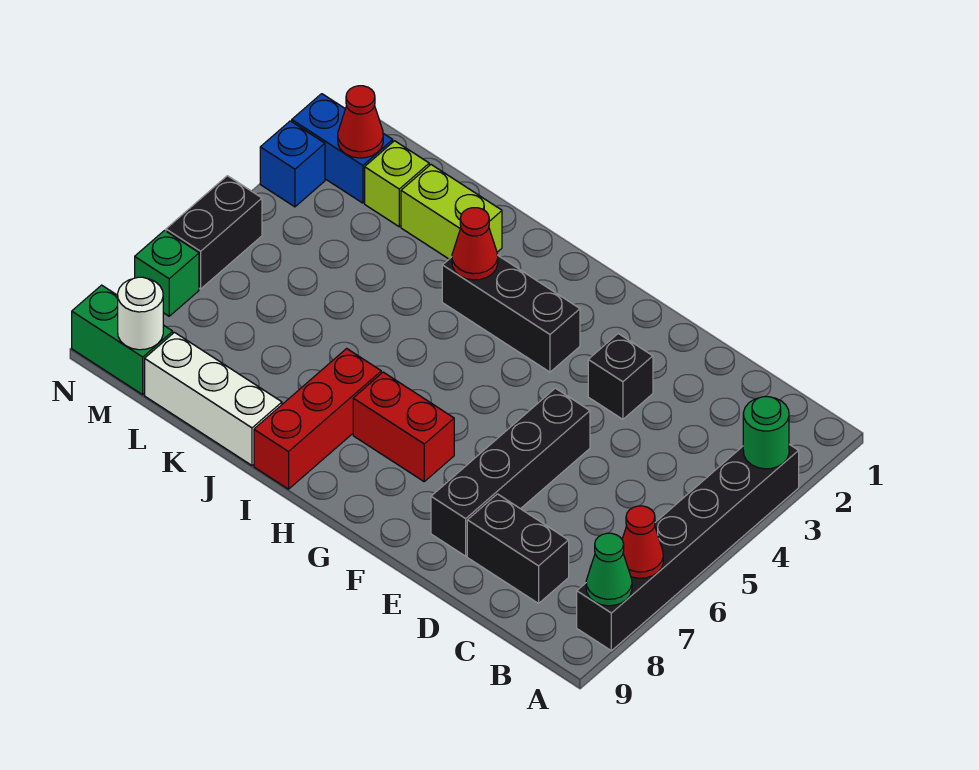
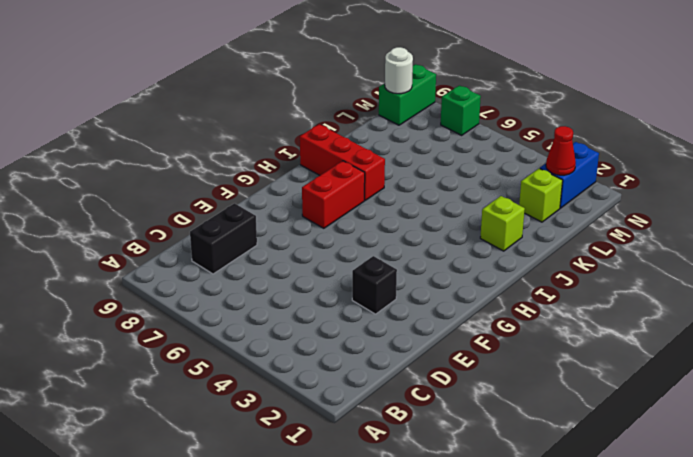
lime 1x1 brick [480,196,525,251] -> lime 1x2 brick [401,165,502,259]
none -> black 1x6 brick [577,444,799,651]
none -> black 1x4 brick [431,388,590,556]
none -> black 1x3 brick [442,255,580,372]

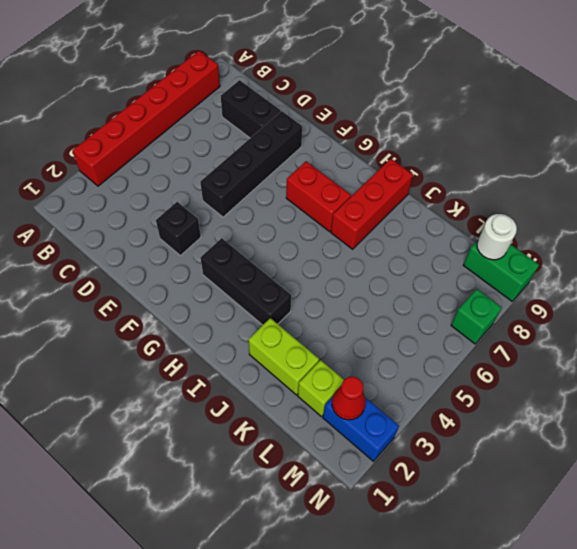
red 1x6 brick [72,51,220,186] -> black 1x6 brick [577,444,799,651]
none -> white 1x3 brick [145,333,282,465]
none -> blue 1x1 brick [260,121,325,207]
none -> black 1x2 brick [166,176,262,289]

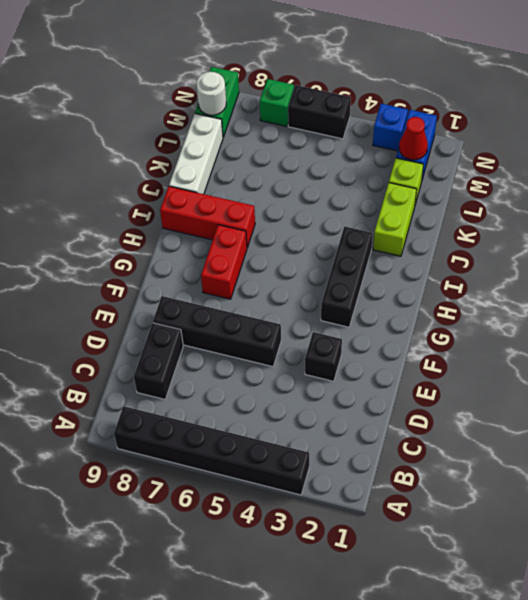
none -> green 1x1 round brick [743,397,789,469]
none -> red 1x1 cone [622,506,663,578]
none -> green 1x1 cone [586,533,632,606]

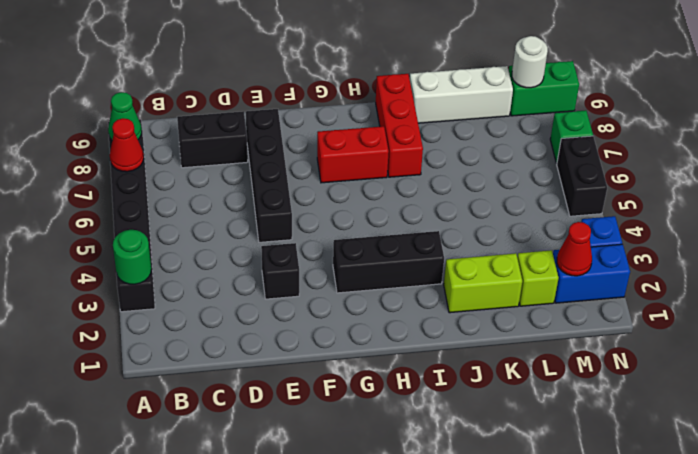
none -> red 1x1 cone [452,208,498,280]

